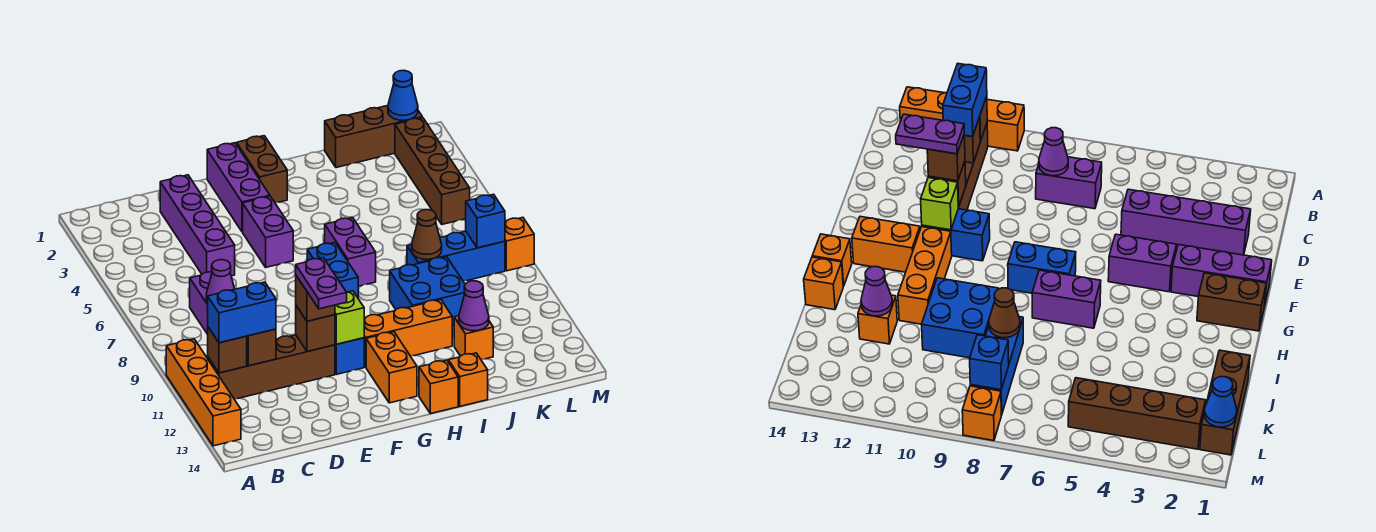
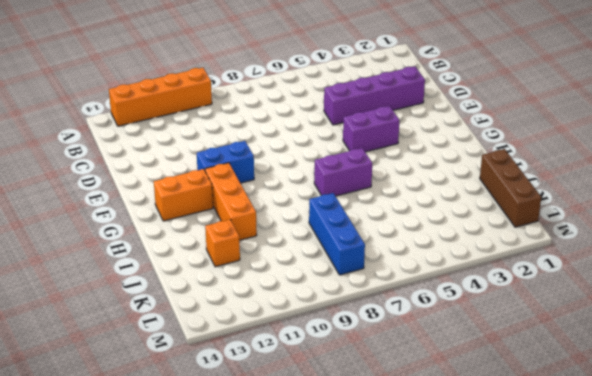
none -> brown 1x4 brick [208,335,335,399]
none -> purple 1x2 brick [190,272,212,334]
none -> purple 1x3 brick [207,143,270,232]
none -> brown 1x2 brick [237,136,287,203]

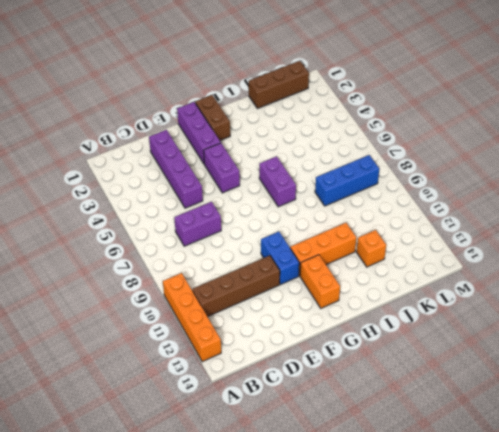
purple 1x2 brick [174,202,221,246] -> purple 1x2 brick turned to [190,272,212,334]
none -> blue 1x2 brick [307,243,358,298]
none -> orange 1x1 brick [419,360,458,414]
none -> blue 2x2 brick [390,257,465,326]
none -> orange 1x1 brick [448,353,488,406]

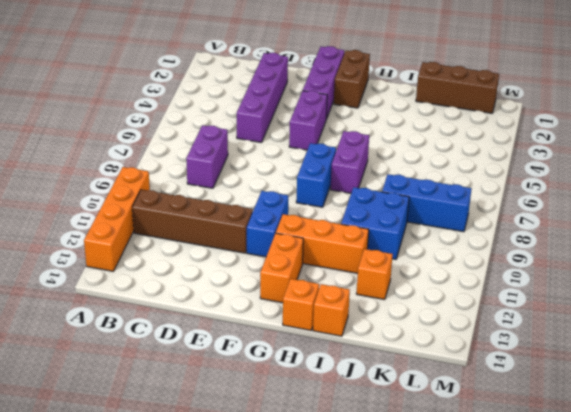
none -> brown 1x4 brick [395,118,470,224]
none -> orange 1x1 brick [505,217,534,271]
none -> brown 1x1 brick [208,327,247,373]
none -> purple 1x1 cone [206,260,235,304]

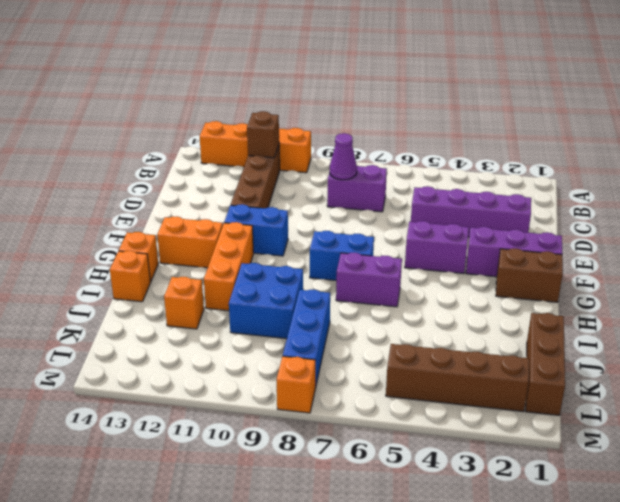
none -> brown 1x1 brick [247,329,276,366]
none -> brown 1x1 brick [296,306,335,351]
none -> lime 1x1 brick [335,291,364,344]
none -> brown 1x1 cone [412,210,442,260]

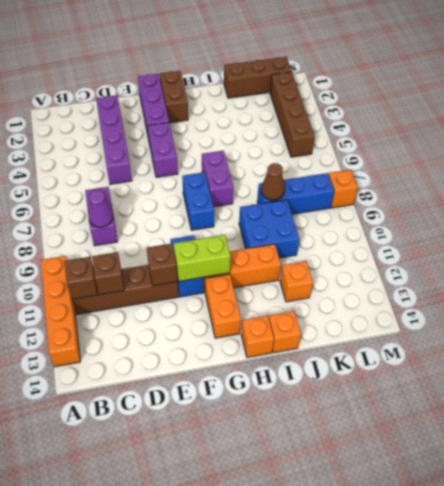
lime 1x2 brick [173,235,230,281] -> lime 1x1 brick [335,291,364,344]
none -> purple 1x1 cone [459,281,489,331]
none -> blue 1x1 cone [388,70,418,120]
none -> blue 1x1 brick [466,194,505,248]
none -> blue 1x2 brick [208,282,276,343]

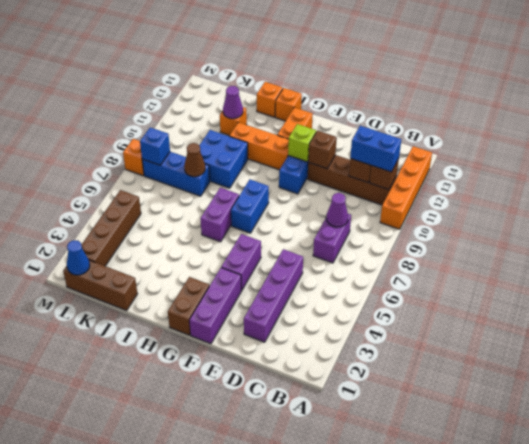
none -> brown 1x1 brick [296,276,335,321]
none -> purple 1x2 plate [296,258,347,309]

